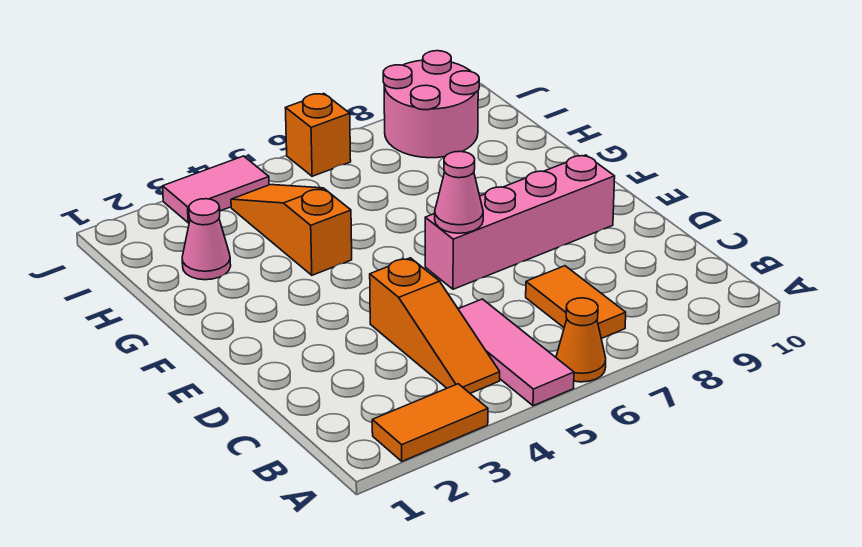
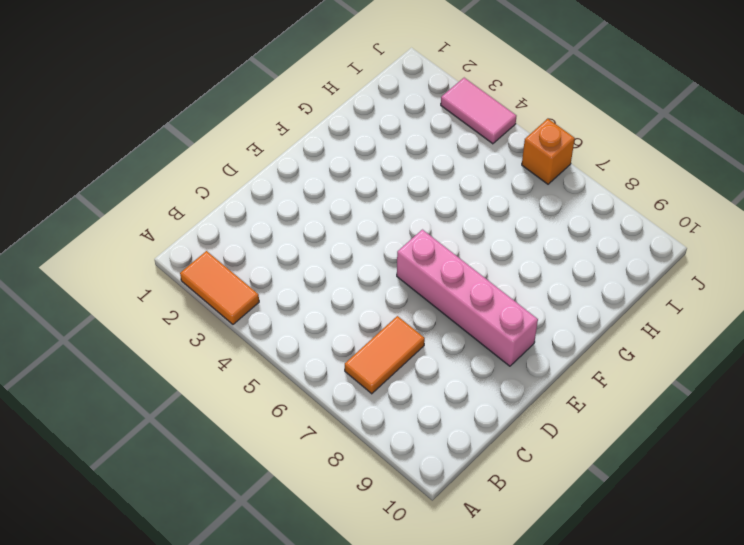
none -> pink 1x3 tile [458,299,574,406]
none -> orange 1x1 cone [556,298,606,382]
none -> orange 1x3 slope [370,258,500,393]

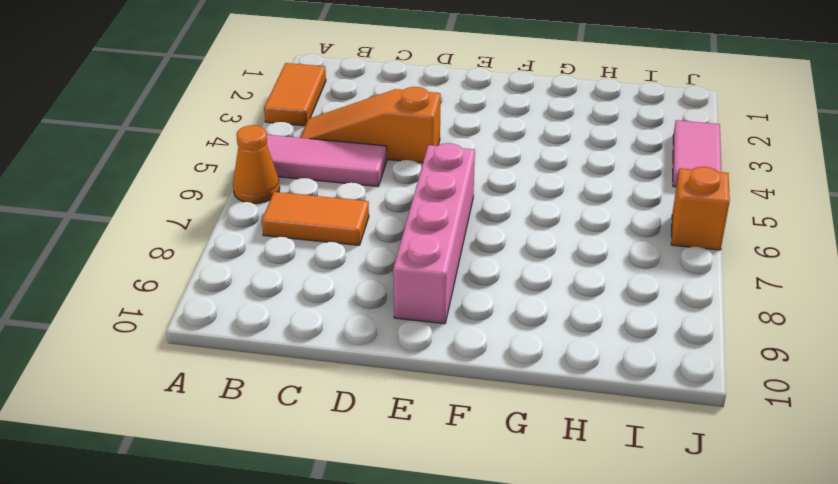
none -> orange 1x3 slope [231,185,352,275]
none -> pink 1x1 cone [182,199,231,280]
none -> pink 2x2 round brick [383,51,479,158]

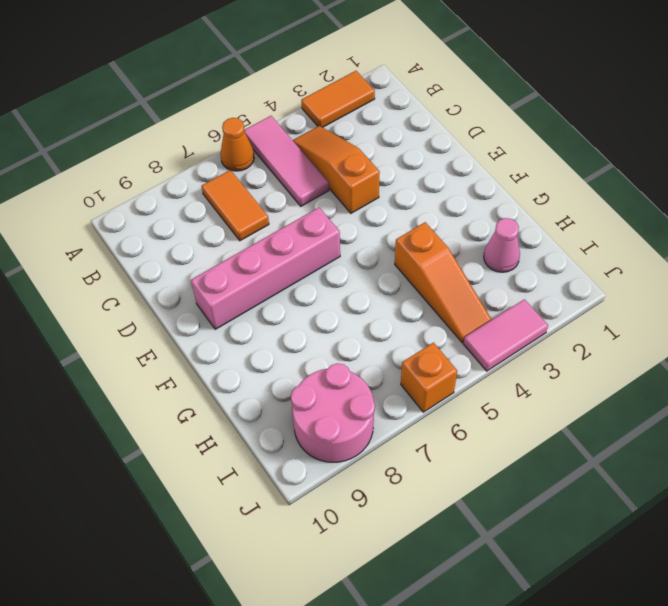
none -> pink 1x1 cone [435,151,483,233]

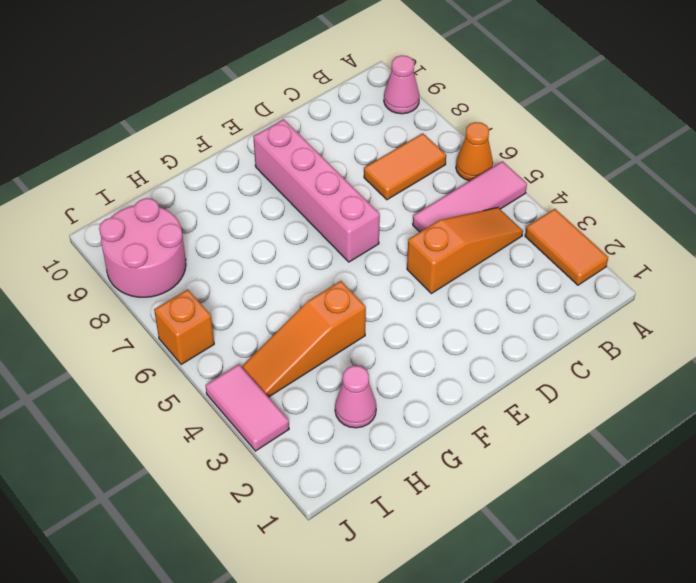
pink 1x1 cone [384,55,420,114] -> pink 1x1 cone moved to [435,151,483,233]

